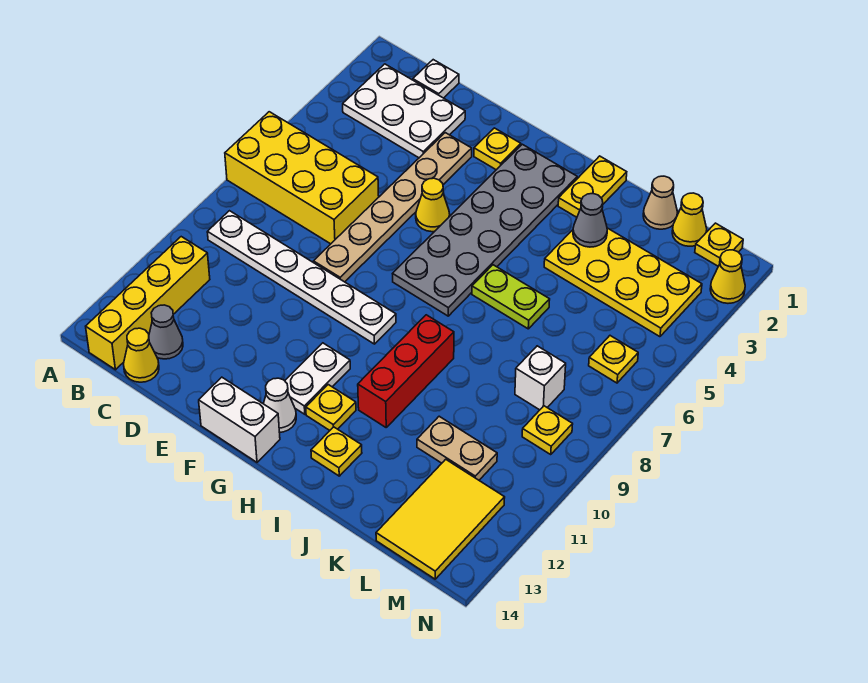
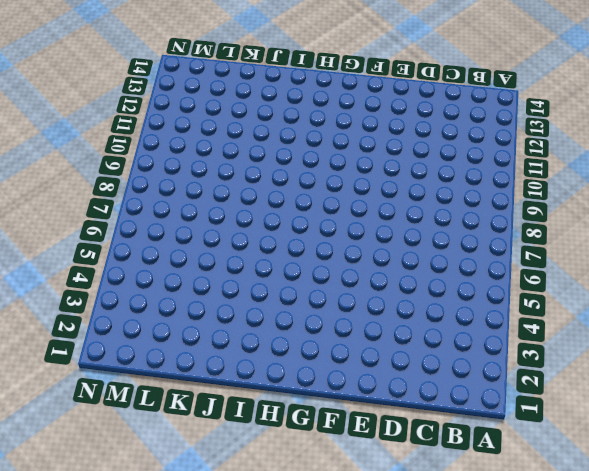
none -> yellow 2x4 brick [225,112,379,244]
none -> white 2x3 plate [343,64,465,158]
none -> white 1x6 plate [207,211,396,344]
none -> yellow 1x4 brick [86,237,210,370]

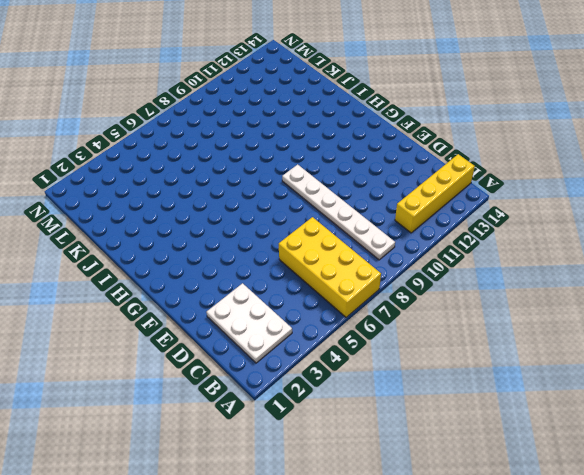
none -> white 1x1 plate [413,60,459,98]
none -> grey 1x1 cone [149,305,183,359]
none -> yellow 1x1 cone [124,328,159,382]
none -> tan 1x6 plate [313,133,472,282]

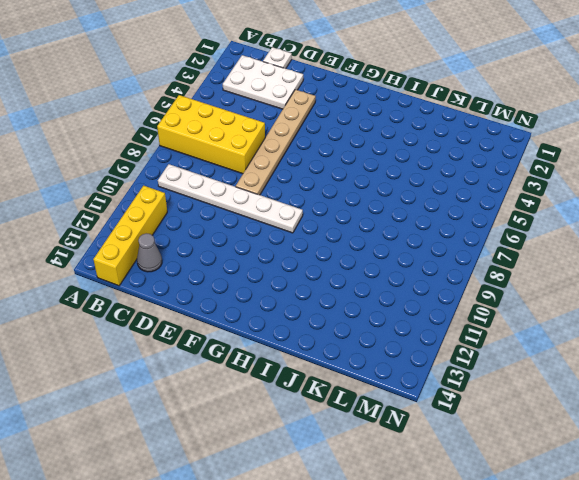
none -> yellow 1x1 cone [124,328,159,382]
none -> yellow 1x1 plate [474,128,521,170]
none -> yellow 1x1 cone [416,178,450,232]
none -> white 1x2 brick [199,377,280,462]

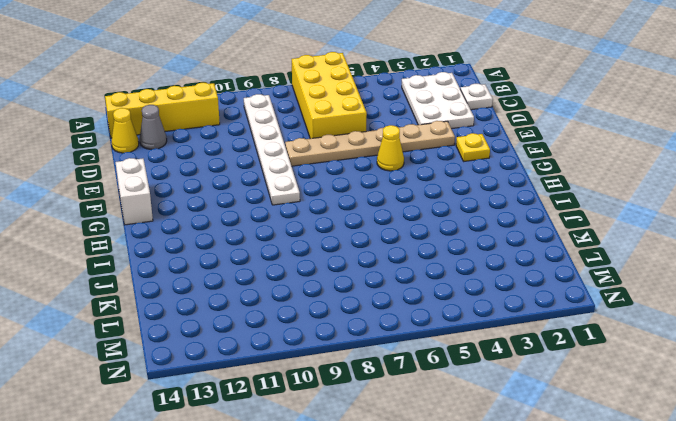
none -> grey 2x6 plate [393,144,577,316]
none -> white 1x2 plate [285,343,350,414]
none -> white 1x1 cone [263,378,296,432]
none -> yellow 1x1 plate [306,385,356,430]

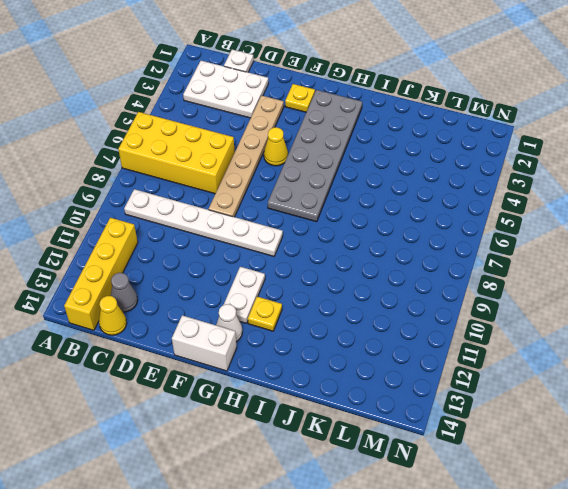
none -> yellow 1x2 plate [558,156,627,217]
none -> lime 1x2 plate [472,265,550,329]
none -> red 1x3 brick [358,315,454,427]
none -> yellow 1x1 plate [311,427,362,476]

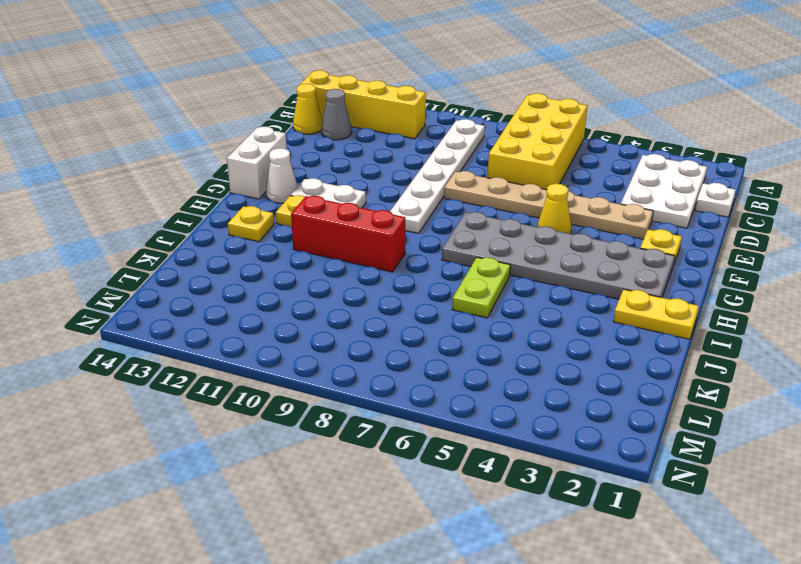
none -> yellow 2x4 plate [544,228,702,337]
none -> tan 1x1 cone [643,176,677,229]
none -> tan 1x2 plate [417,416,497,480]
none -> yellow 1x1 cone [672,193,707,246]

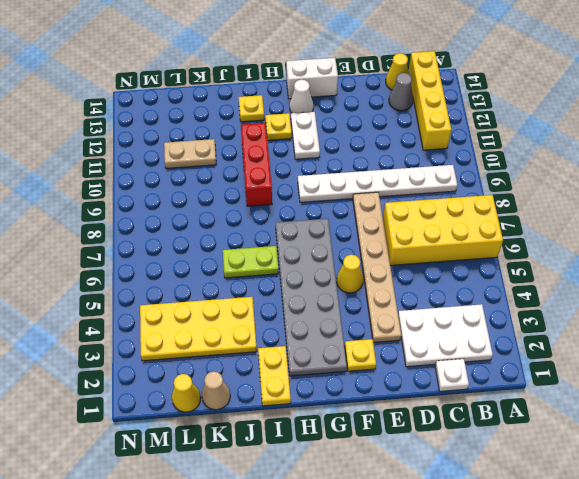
none -> white 1x1 brick [515,346,566,410]
none -> yellow 2x3 tile [376,459,505,579]
none -> yellow 1x1 plate [695,223,743,266]
none -> yellow 1x1 plate [589,336,638,383]

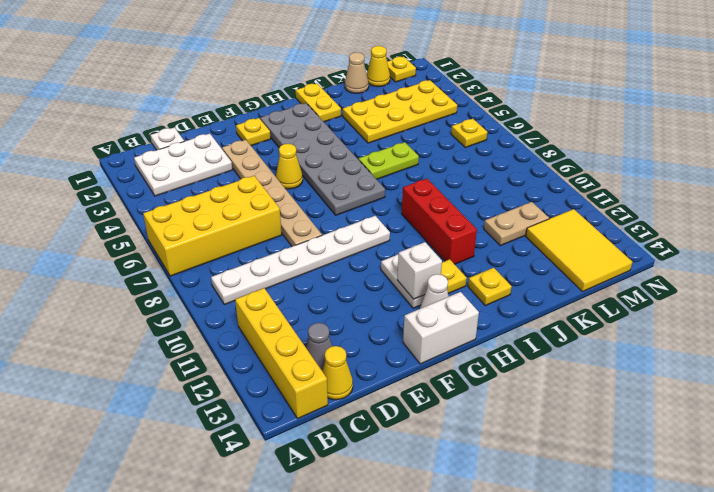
white 1x1 brick [397,242,442,299] -> white 1x1 brick moved to [515,346,566,410]
none -> yellow 1x1 plate [522,406,573,455]
none -> yellow 1x1 cone [710,250,745,303]
none -> grey 1x1 cone [573,194,607,247]

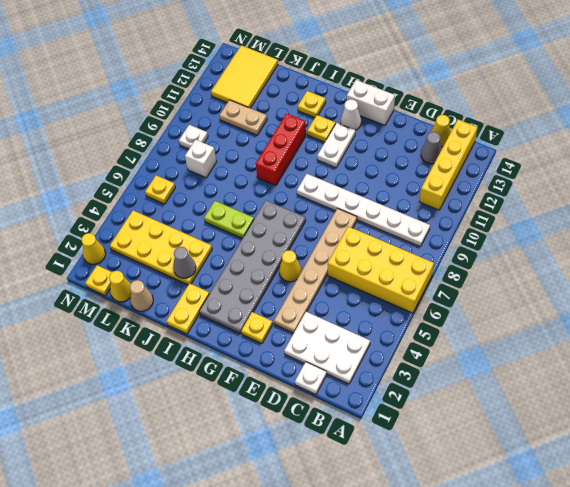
white 1x1 plate [179,125,208,149] -> yellow 1x1 plate [522,406,573,455]

